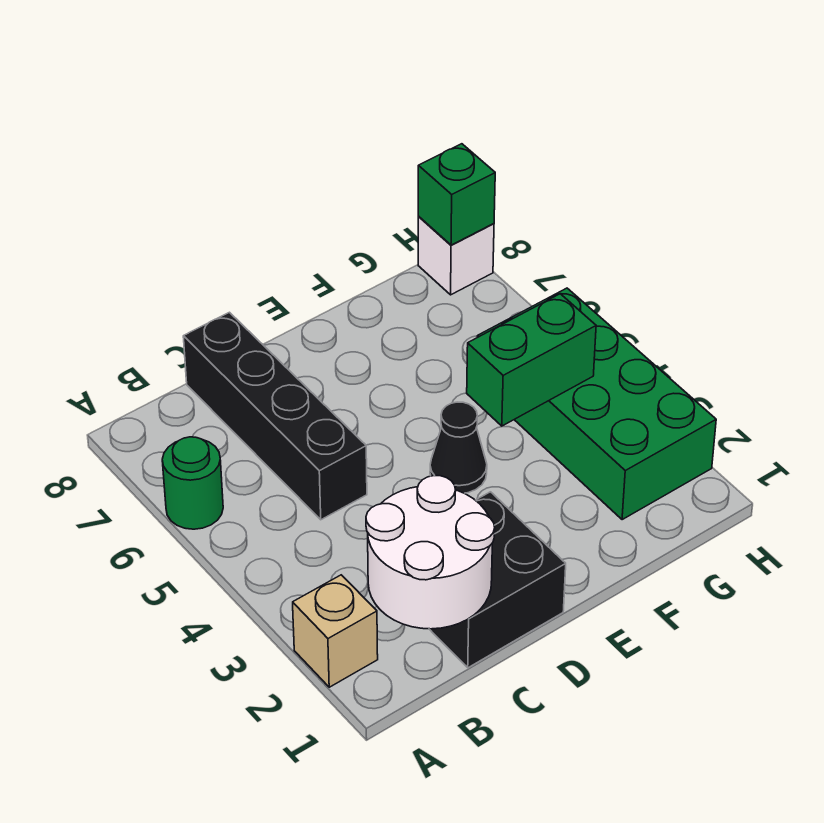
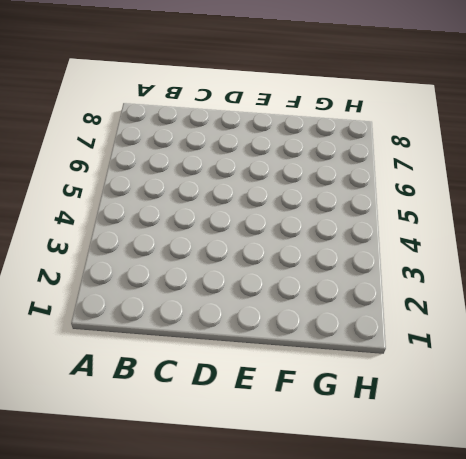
none -> tan 1x1 brick [293,575,378,687]
none -> green 1x1 round brick [162,437,223,529]

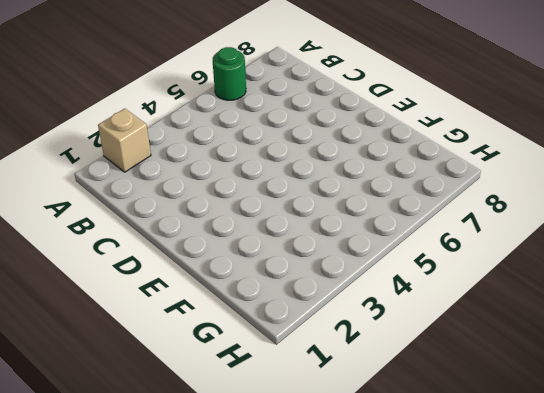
none -> black 2x2 brick [430,492,566,668]
none -> black 1x4 brick [183,312,367,520]

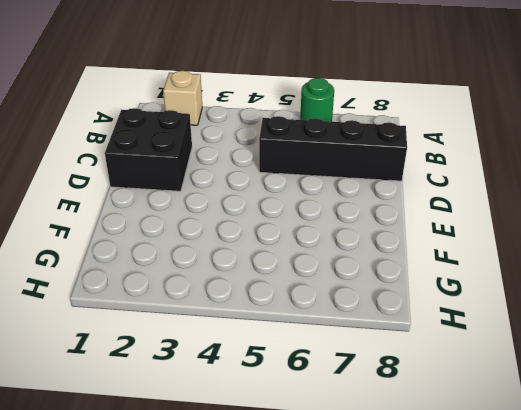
none -> black 1x1 cone [430,402,487,493]
none -> green 2x4 brick [477,288,716,520]

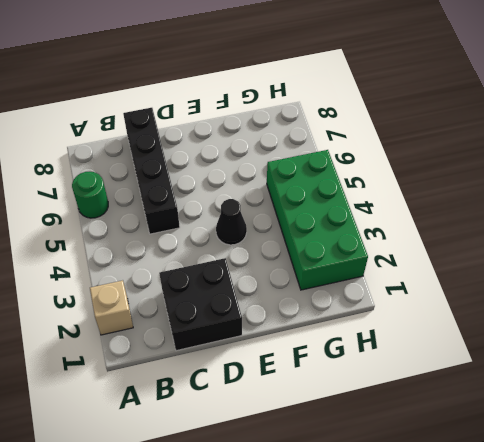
none -> white 1x1 brick [418,217,494,295]
none -> white 2x2 round brick [366,476,495,629]

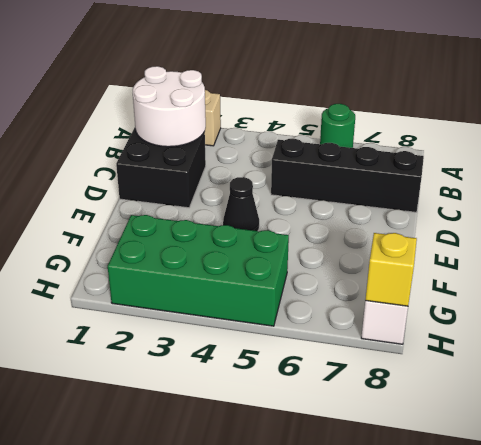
yellow 1x1 brick [365,233,417,306] -> green 1x1 brick [418,144,495,245]
none -> green 1x2 brick [467,294,596,426]

